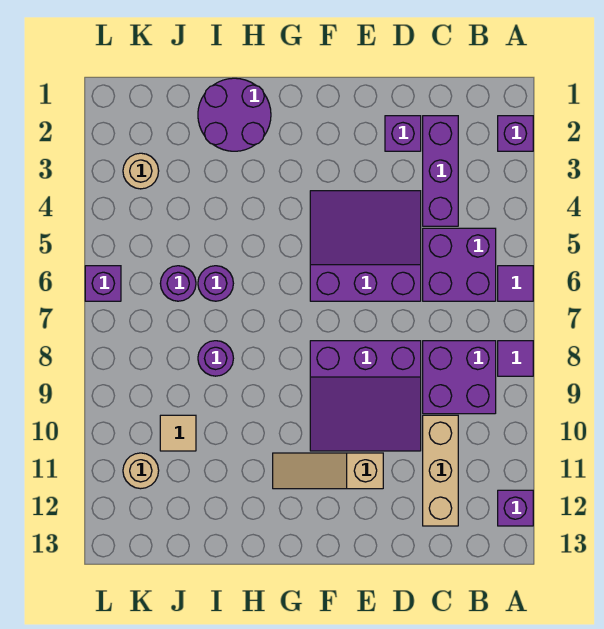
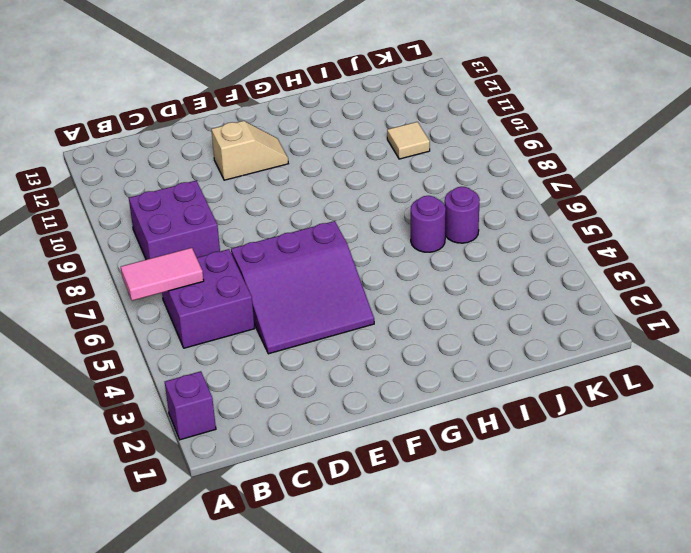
pink 1x2 tile [121,248,204,301] -> none
tan 1x2 slope [211,121,288,180] -> tan 1x3 slope [273,453,383,489]
none -> purple 1x1 tile [498,266,533,301]
none -> purple 1x1 tile [498,341,533,376]
none -> purple 1x1 brick [498,490,533,526]

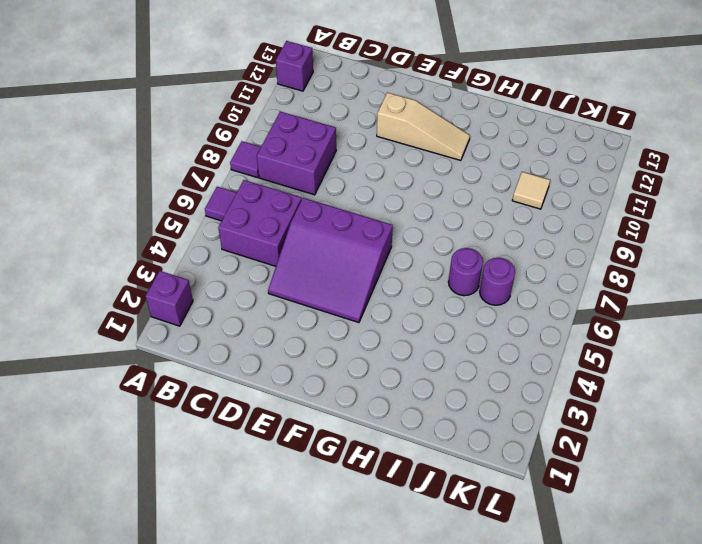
none -> purple 1x3 brick [423,116,458,226]
none -> tan 1x3 brick [423,415,458,526]
none -> purple 1x1 brick [385,116,421,151]

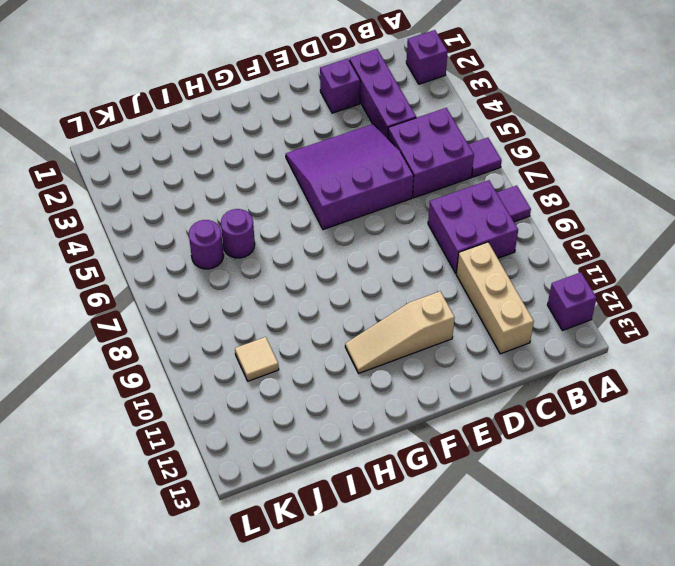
none -> purple 3x3 slope [310,341,421,451]
none -> purple 2x2 round brick [198,78,271,151]
none -> purple 1x1 round brick [198,341,233,376]

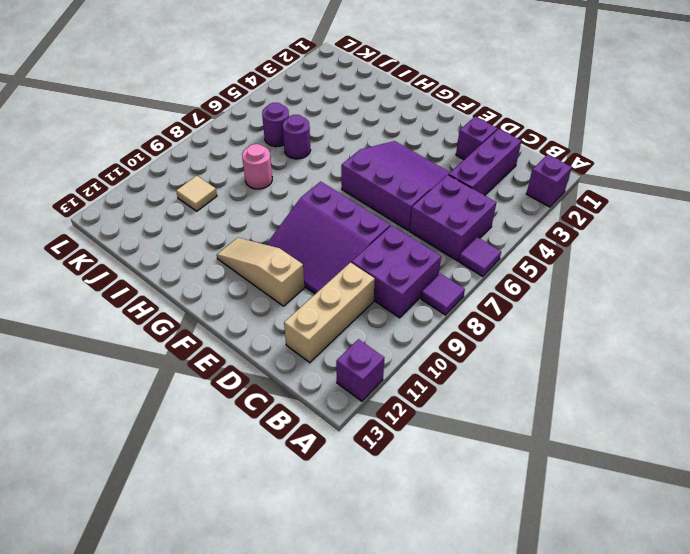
pink 1x1 round brick [242,144,272,189] -> purple 1x1 round brick [198,341,233,376]
none -> purple 2x2 round brick [198,78,271,151]
none -> tan 1x1 round brick [123,153,159,189]
none -> tan 1x1 round brick [123,453,159,489]

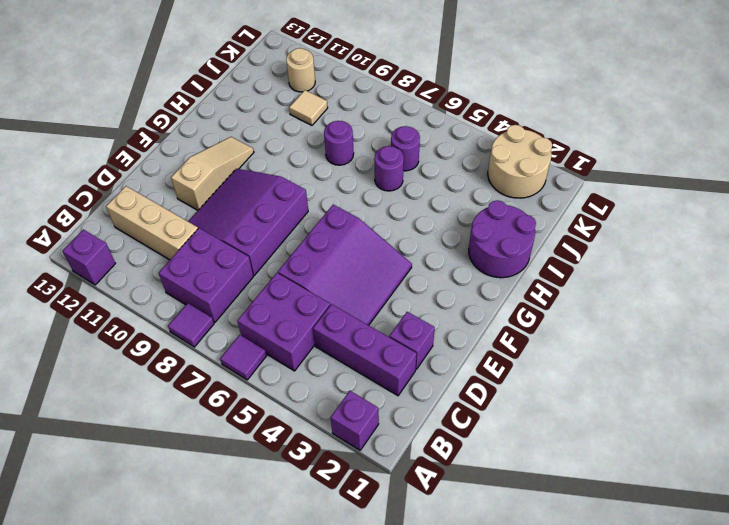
tan 2x2 round brick [488,125,552,198] -> tan 1x1 round brick [123,153,159,189]
none -> purple 1x1 brick [85,266,121,301]

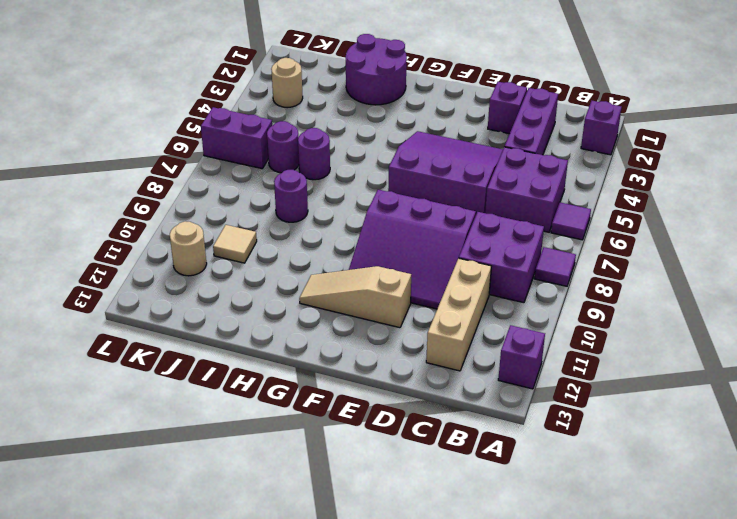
purple 1x2 brick [201,107,272,169] -> purple 1x1 brick [85,266,121,301]

